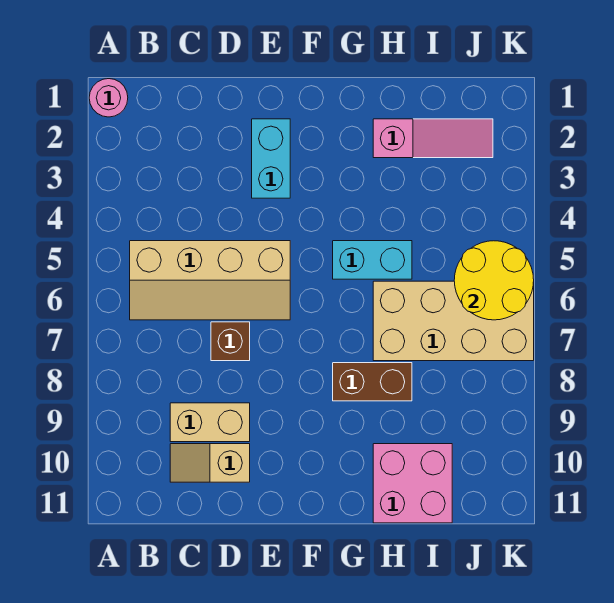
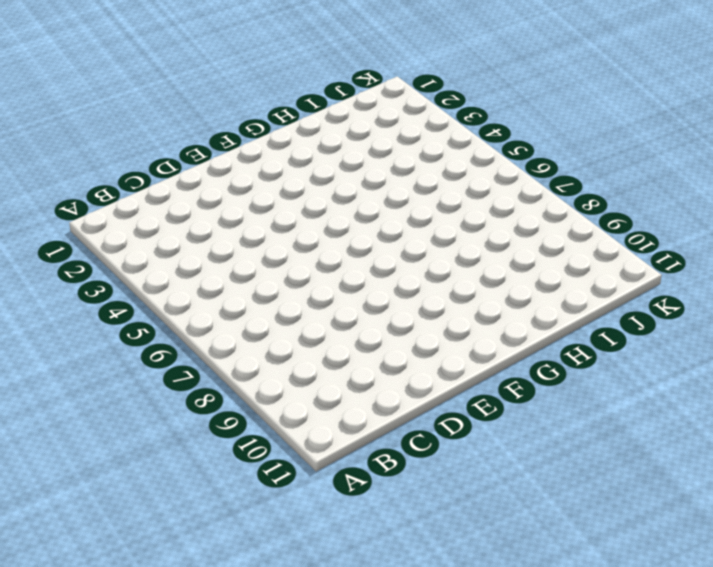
none -> pink 1x1 round brick [89,79,128,117]
none -> tan 2x4 slope [130,241,290,320]
none -> tan 1x2 brick [170,403,250,442]

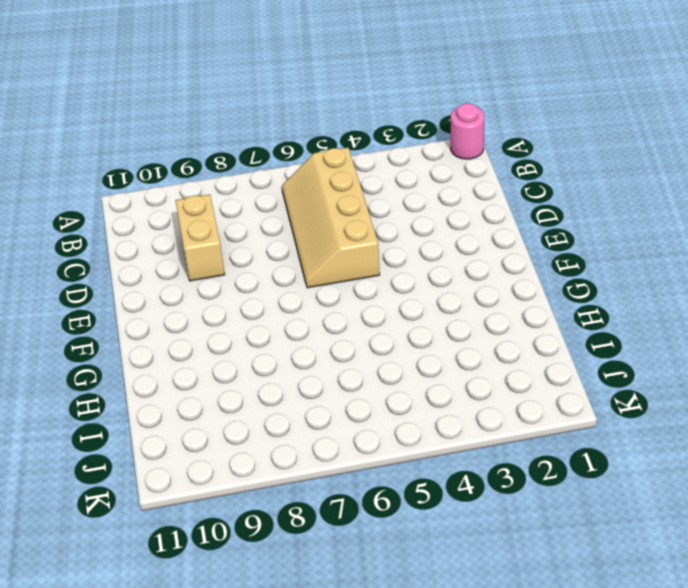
none -> tan 1x2 slope [170,444,250,482]
none -> brown 1x1 brick [211,322,250,361]
none -> cyan 1x2 brick [252,119,290,198]

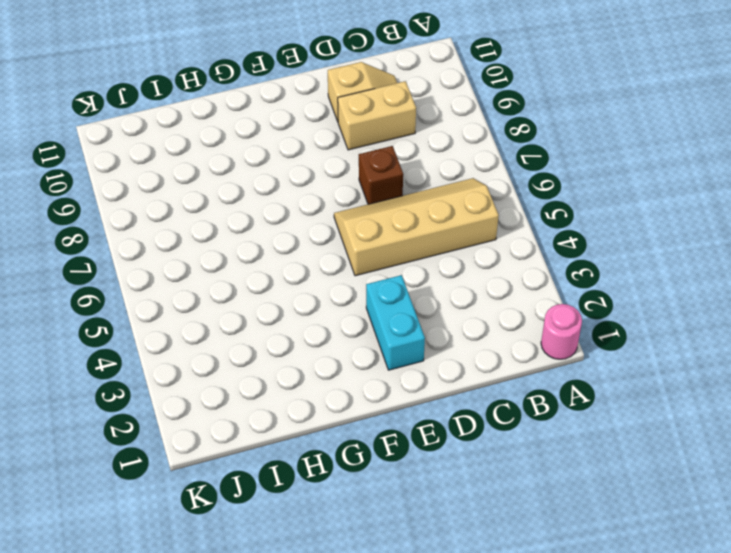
none -> cyan 1x2 brick [333,241,412,279]
none -> brown 1x2 brick [333,363,412,401]
none -> pink 1x3 slope [373,119,493,158]

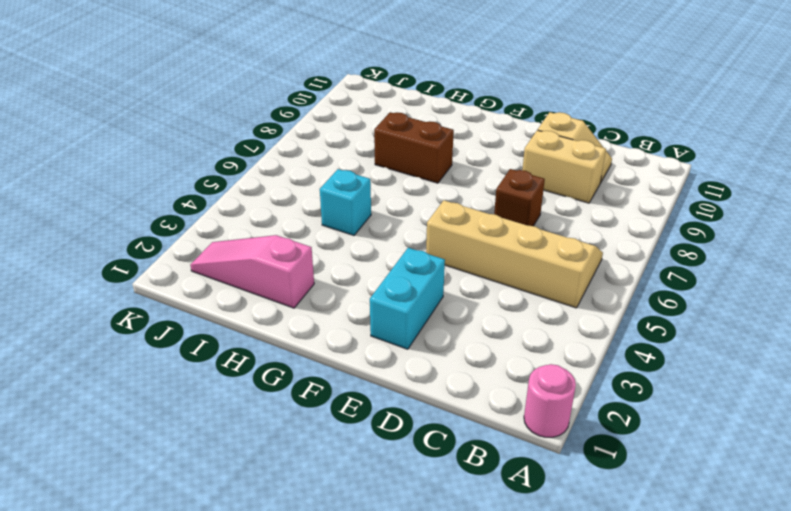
cyan 1x1 brick [320,169,371,235] -> cyan 1x2 brick [333,241,412,279]
none -> tan 2x4 brick [373,281,534,361]
none -> pink 2x2 brick [373,444,452,523]
none -> yellow 2x2 round brick [454,241,534,320]

